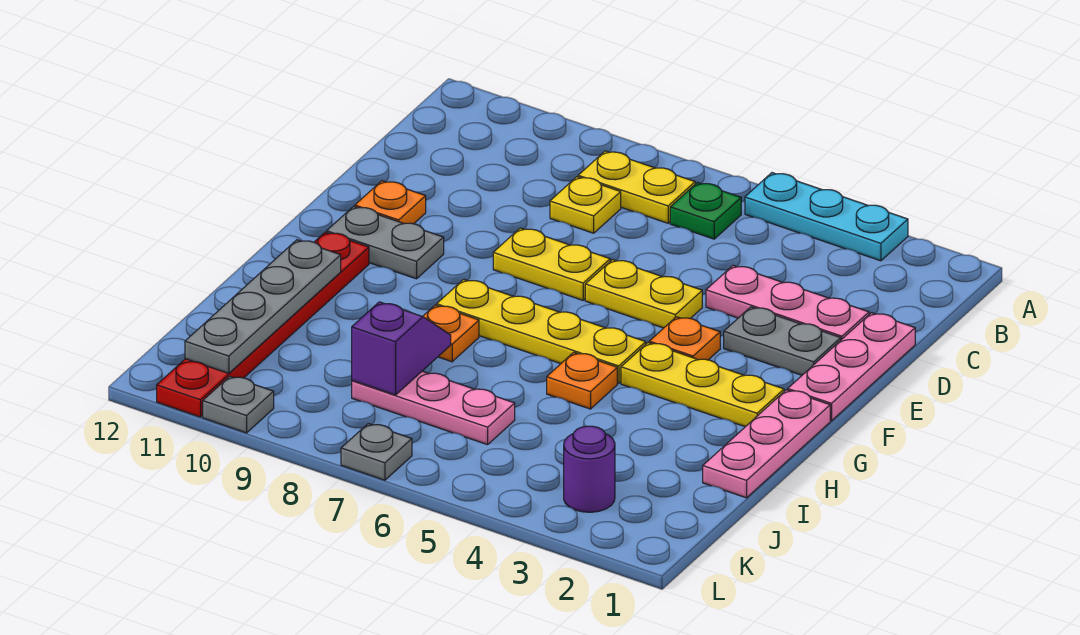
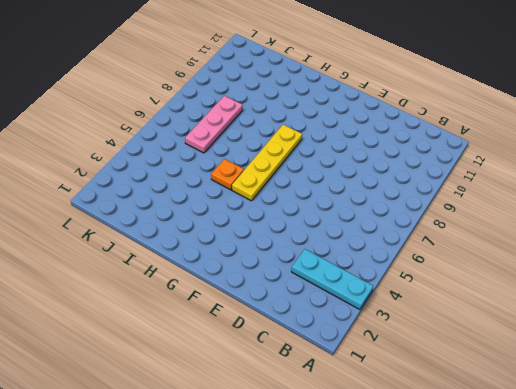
cyan 1x3 plate [291,249,373,310] -> cyan 1x3 plate turned to [745,173,908,261]
none -> green 1x1 plate [670,183,741,239]
none -> yellow 1x2 plate [578,151,695,223]
none -> yellow 1x1 plate [550,177,621,233]

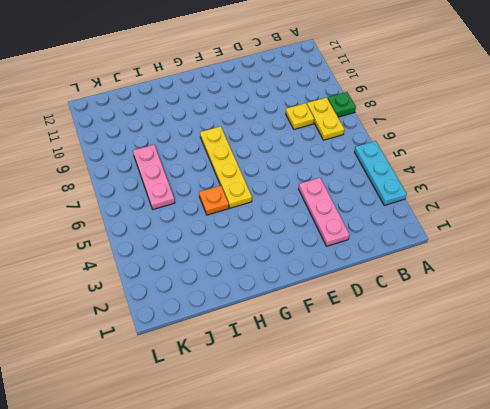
green 1x1 plate [328,92,356,117] -> green 1x1 plate moved to [670,183,741,239]
none -> pink 1x3 plate [788,313,915,421]
none -> grey 1x2 plate [724,307,841,375]
none -> yellow 1x2 plate [585,260,702,328]

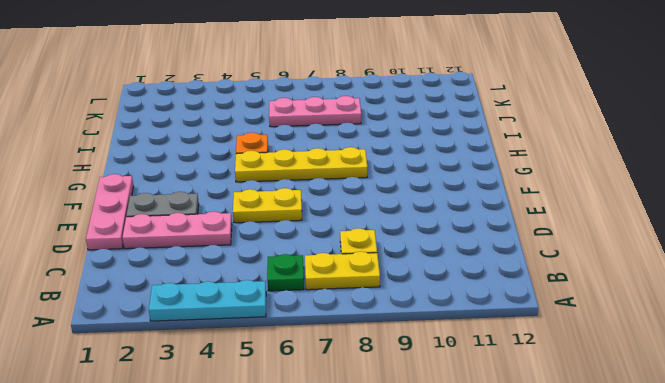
none -> yellow 1x2 plate [493,228,610,300]
none -> orange 1x1 plate [355,181,426,224]
none -> orange 1x1 plate [649,317,720,360]

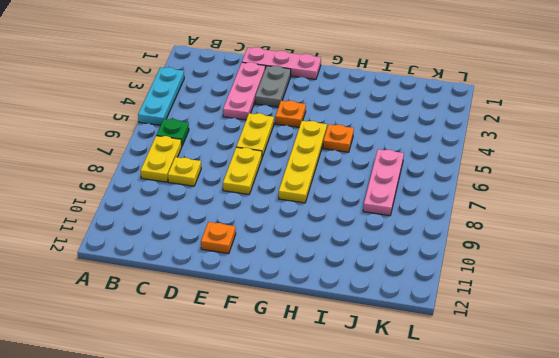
none -> grey 1x2 plate [327,206,444,279]
none -> pink 1x3 plate [703,390,830,498]
none -> yellow 1x3 plate [621,343,784,427]

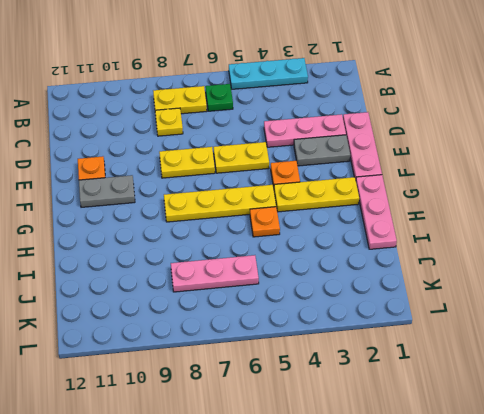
none -> red 1x6 plate [157,232,369,417]
none -> orange 1x1 plate [423,305,479,362]
none -> purple 1x1 round brick [564,426,615,512]

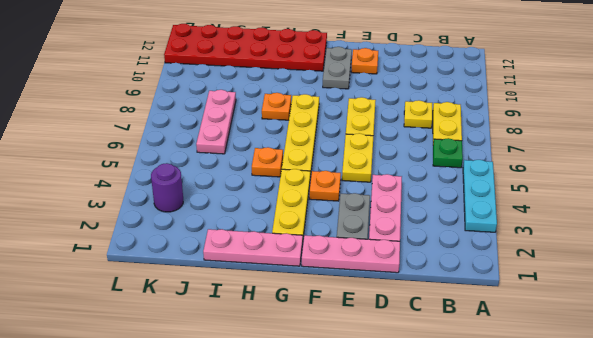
red 2x6 plate [164,24,327,71] -> red 1x6 plate [157,232,369,417]
none -> grey 1x1 plate [341,424,412,480]
none -> grey 1x1 plate [203,376,274,433]
none -> grey 1x4 plate [185,240,341,373]

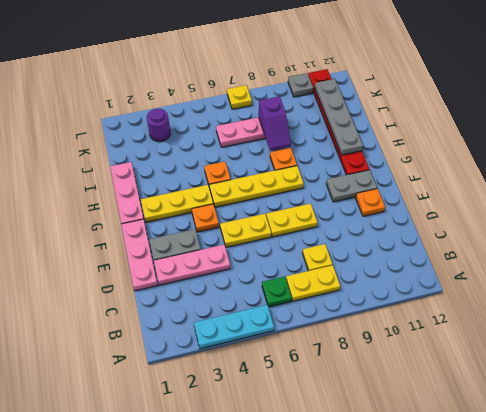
yellow 1x1 plate [227,85,252,109] -> grey 1x1 plate [341,424,412,480]

